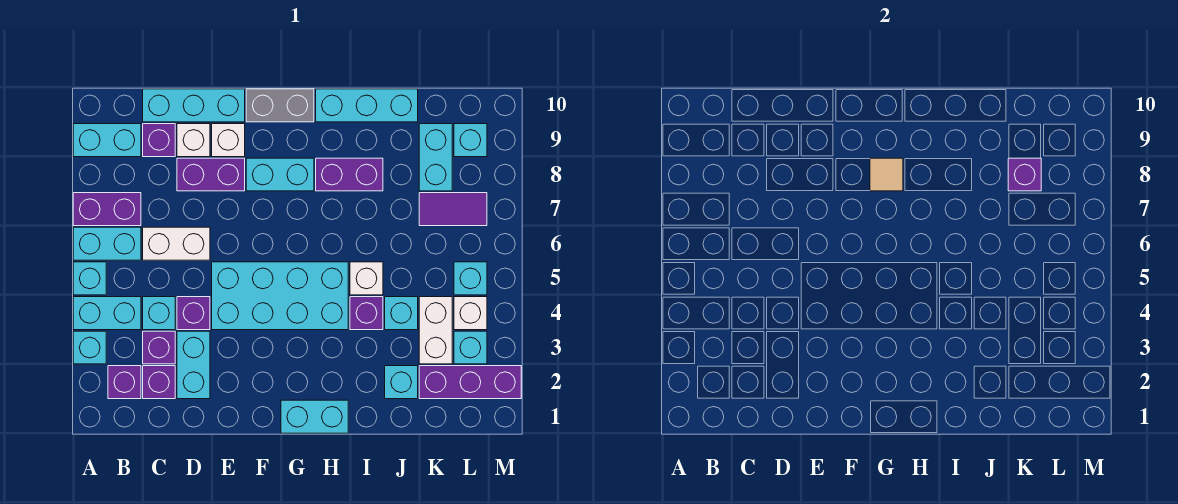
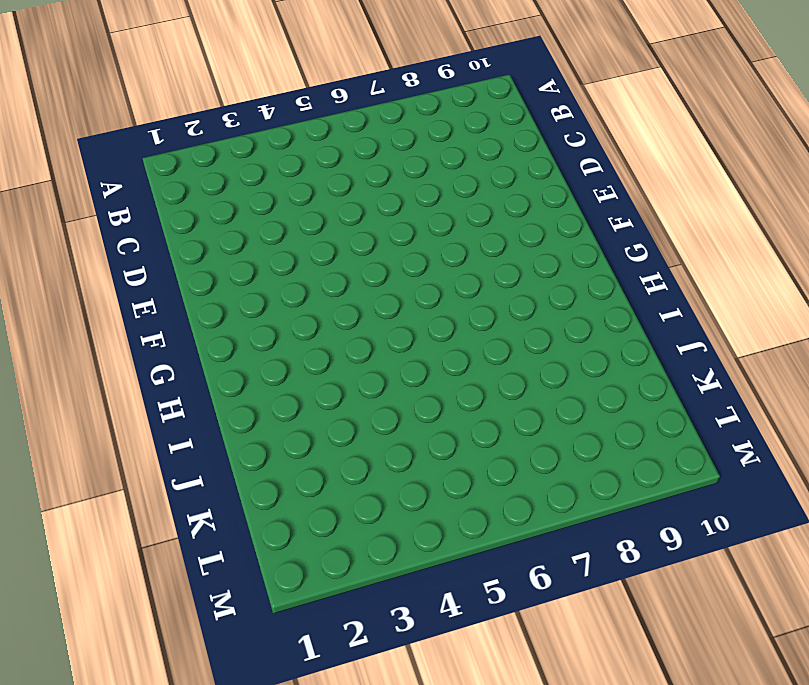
none -> cyan 1x1 brick [73,331,106,364]
none -> cyan 1x2 brick [73,297,141,330]
none -> cyan 1x1 brick [73,262,106,295]
none -> cyan 1x2 brick [73,227,141,260]

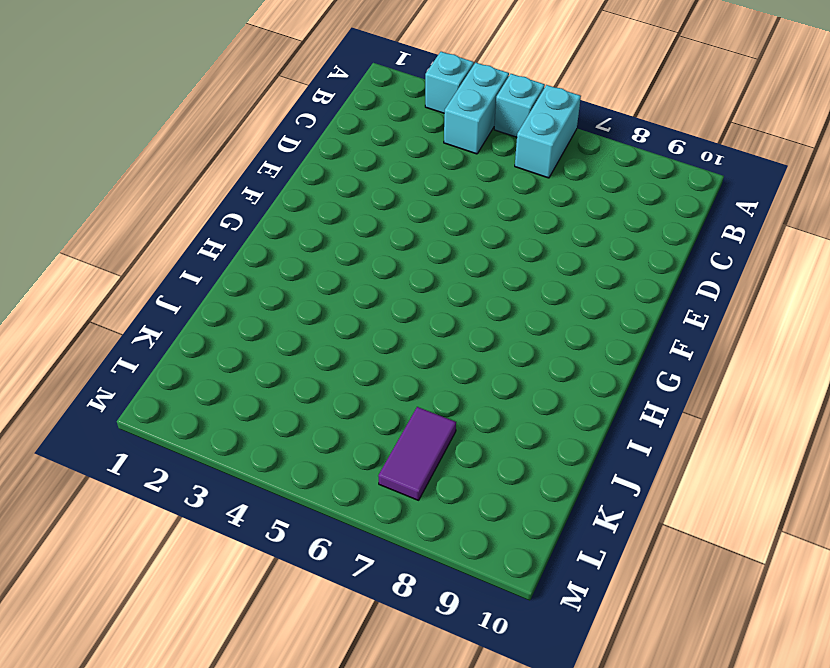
none -> purple 1x2 brick [73,193,141,226]
none -> cyan 1x2 brick [73,124,141,157]
none -> purple 1x1 brick [108,366,141,399]
none -> purple 1x1 brick [143,366,175,399]

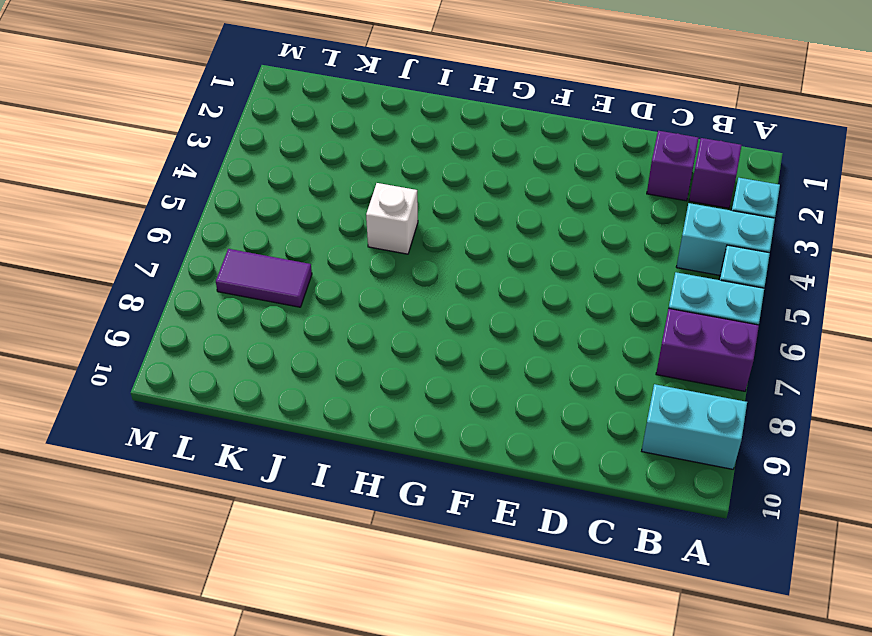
none -> purple 1x1 brick [143,331,175,364]
none -> cyan 1x1 brick [143,297,175,330]
none -> white 1x2 brick [143,227,210,260]
none -> purple 1x1 brick [143,124,175,157]

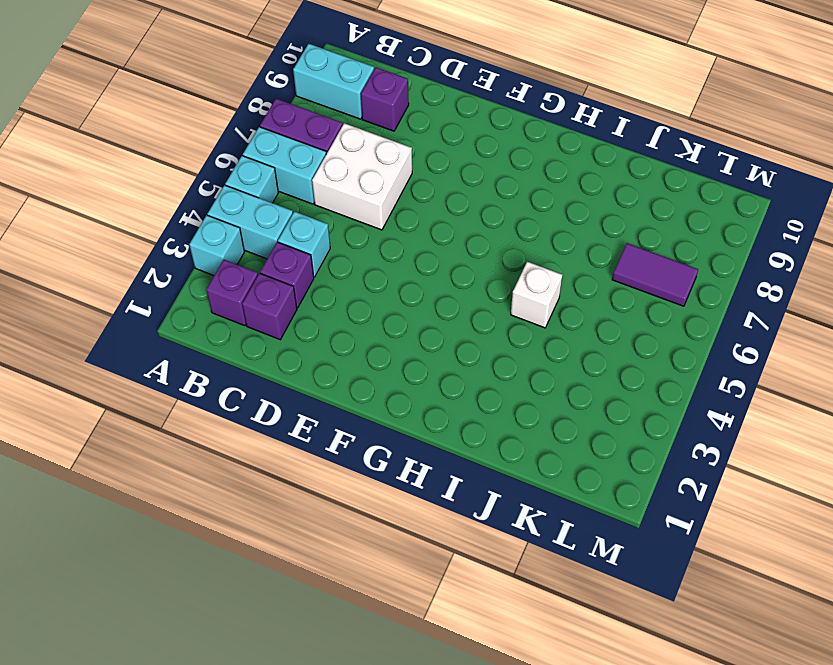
white 2x2 brick [312,123,412,230] -> white 1x2 brick [143,227,210,260]
none -> cyan 1x3 brick [143,89,245,122]
none -> cyan 1x2 brick [177,331,210,399]
none -> purple 1x1 brick [177,297,210,330]
none -> purple 1x2 brick [177,158,245,191]

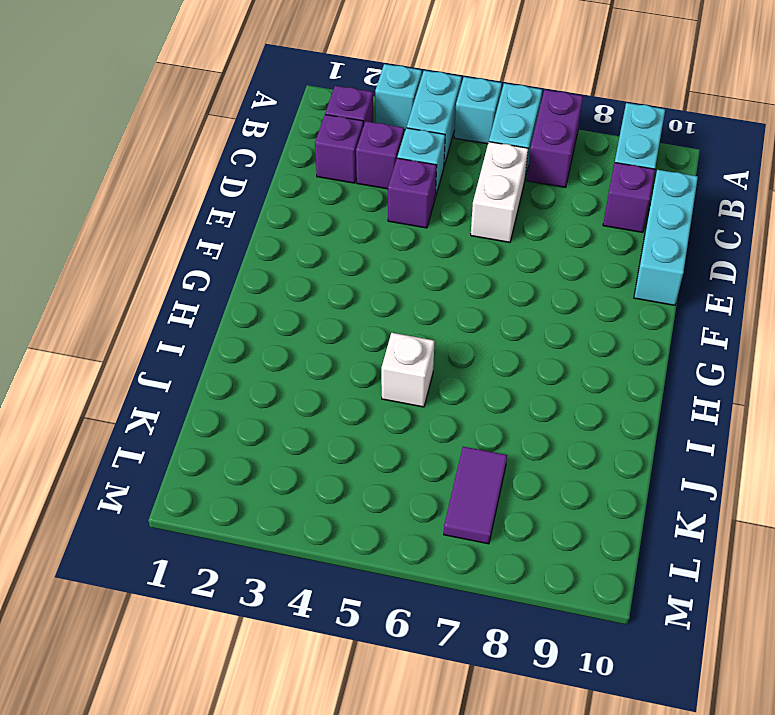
none -> cyan 1x2 brick [177,331,210,399]
none -> purple 1x2 brick [177,158,245,191]
none -> white 1x1 brick [177,124,210,157]
none -> cyan 2x4 brick [212,262,348,330]

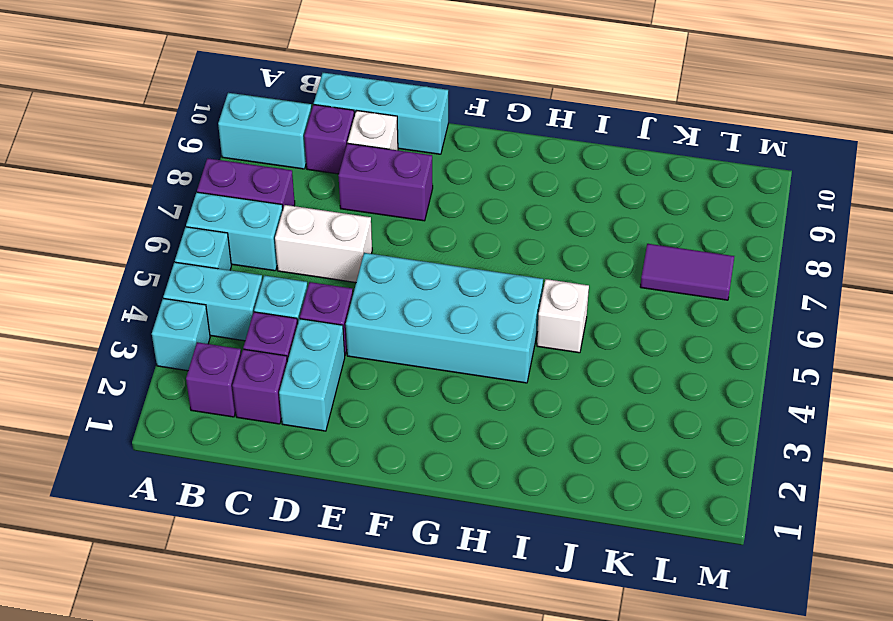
none -> white 1x1 brick [212,124,245,157]
none -> cyan 1x2 brick [246,158,314,191]
none -> grey 1x2 brick [246,89,314,122]
none -> cyan 1x2 brick [281,400,348,433]

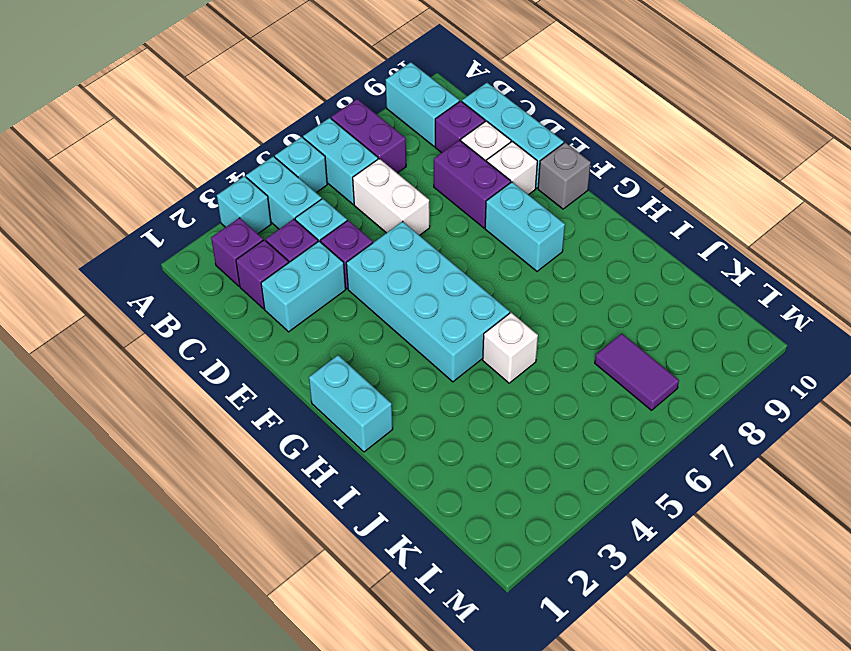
grey 1x1 brick [538,143,591,209] -> grey 1x2 brick [246,89,314,122]
none -> purple 1x2 brick [316,158,383,191]
none -> cyan 1x3 brick [316,89,418,122]
none -> purple 1x1 brick [350,297,383,330]
none -> cyan 1x1 brick [385,366,418,399]

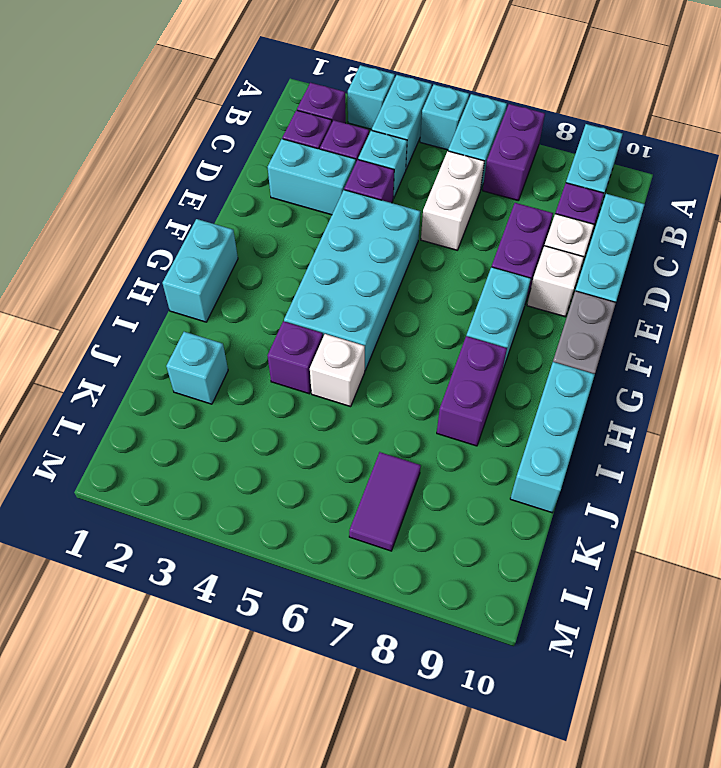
none -> cyan 1x1 brick [385,297,418,330]
none -> purple 1x3 brick [419,366,521,399]
none -> white 1x2 brick [419,297,452,364]
none -> cyan 1x2 brick [419,124,452,191]

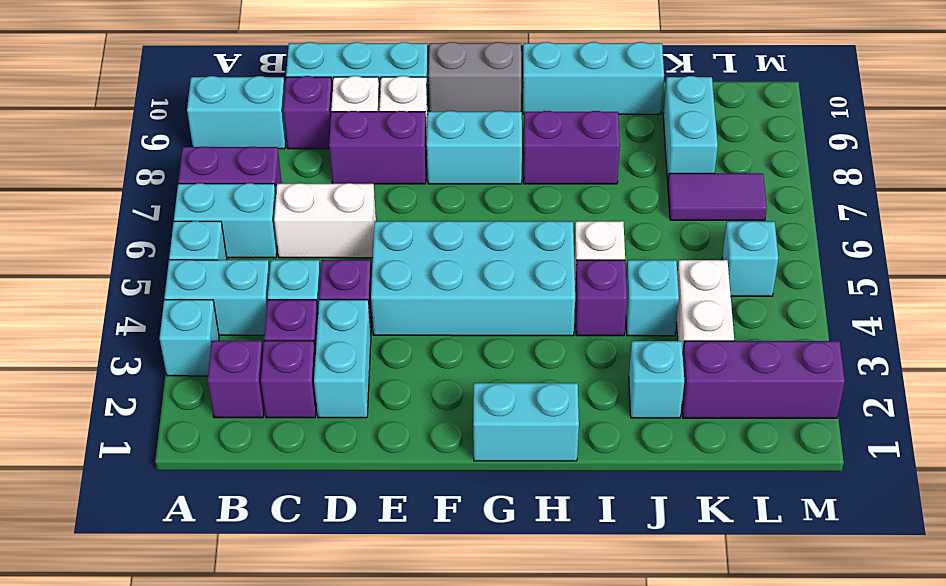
none -> cyan 1x1 brick [454,331,487,364]
none -> white 1x1 brick [454,297,487,330]
none -> cyan 1x1 brick [454,124,487,157]
none -> tan 1x1 tile [870,158,903,191]

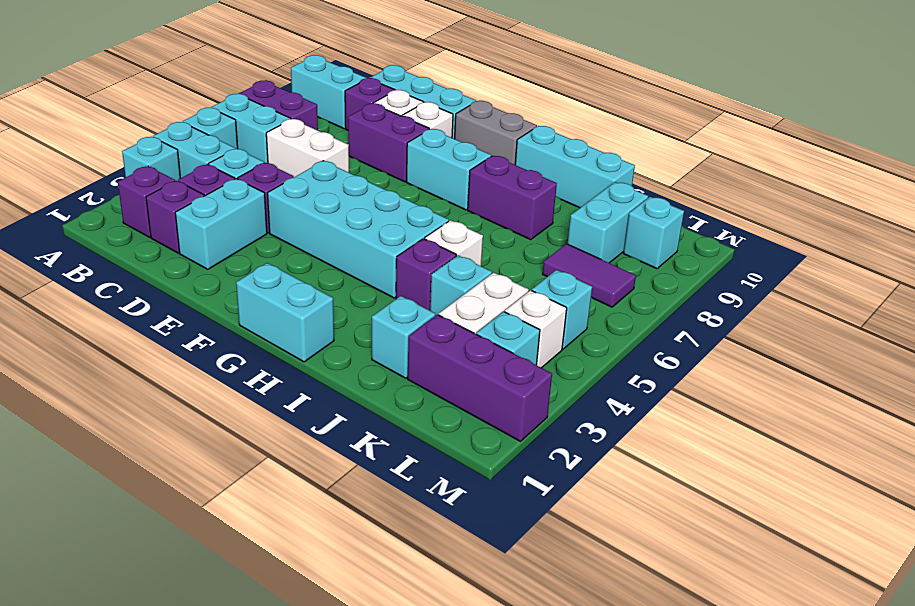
none -> tan 1x1 tile [870,158,903,191]
none -> purple 1x1 brick [1008,158,1041,191]

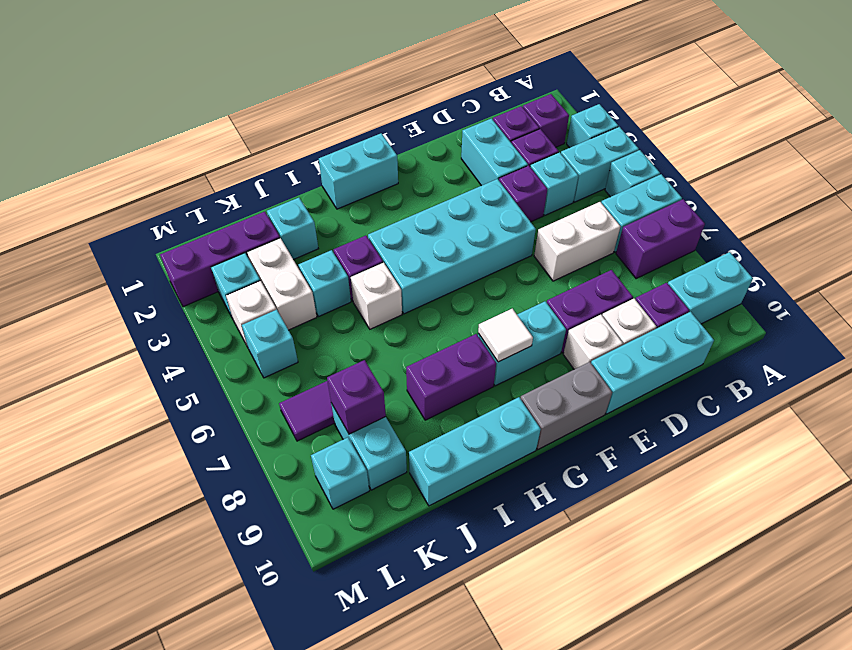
white 1x1 tile [478,309,533,362] -> tan 1x1 tile [870,158,903,191]

